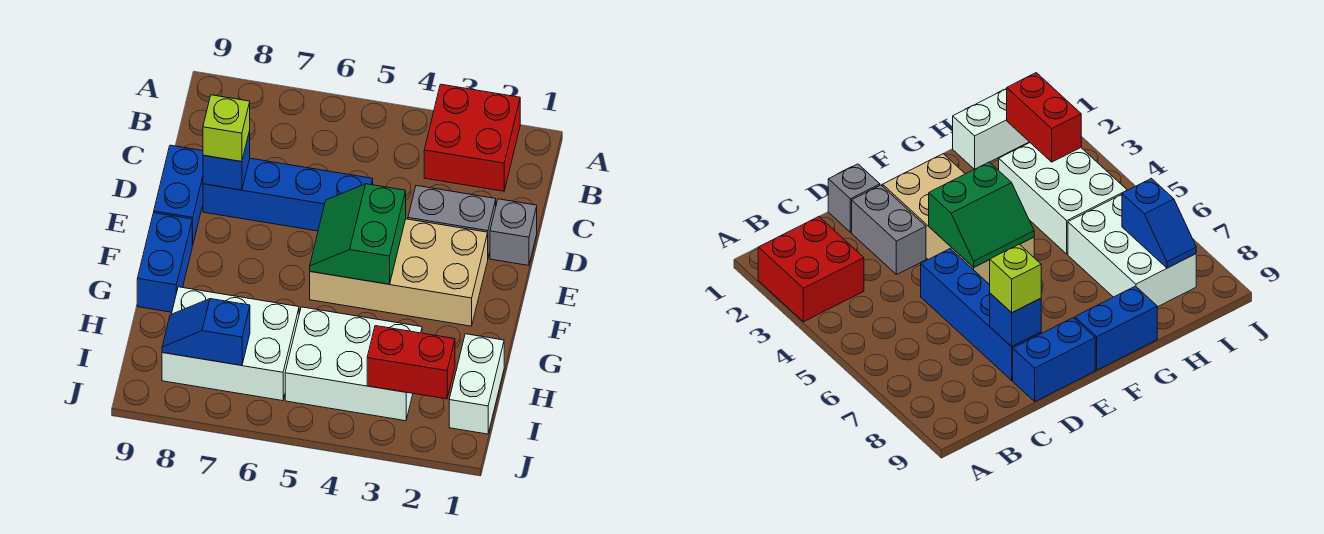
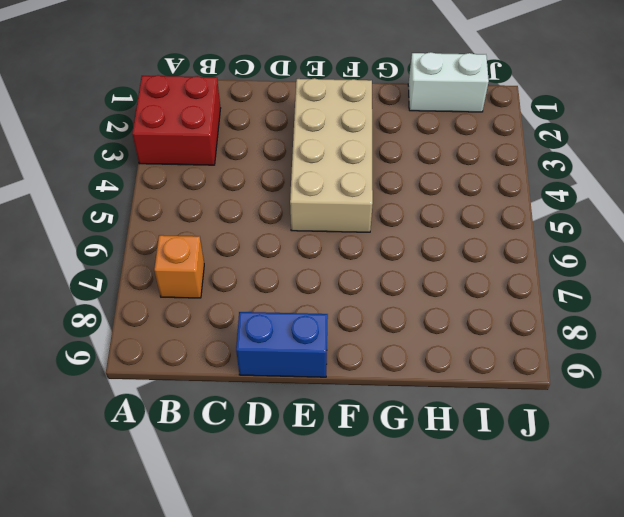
orange 1x1 brick [154,235,204,298] -> none
none -> grey 1x1 brick [490,199,537,266]
none -> grey 1x2 brick [408,186,496,257]
none -> blue 1x4 brick [203,158,373,231]

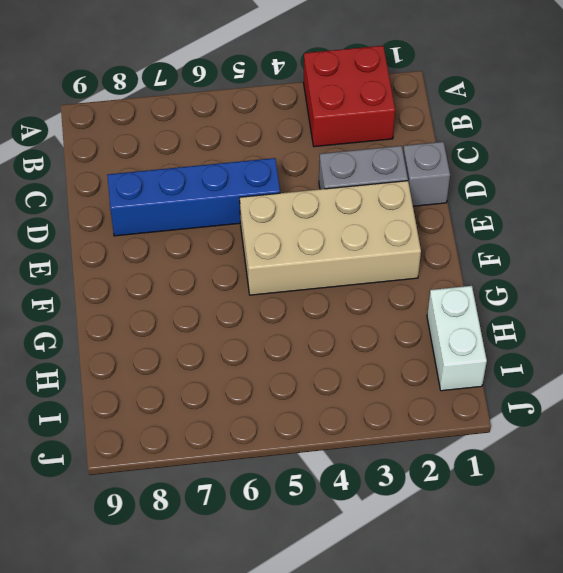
none -> blue 1x2 brick [154,145,203,245]
none -> blue 1x2 brick [137,213,193,312]
none -> white 2x3 brick [285,307,422,421]

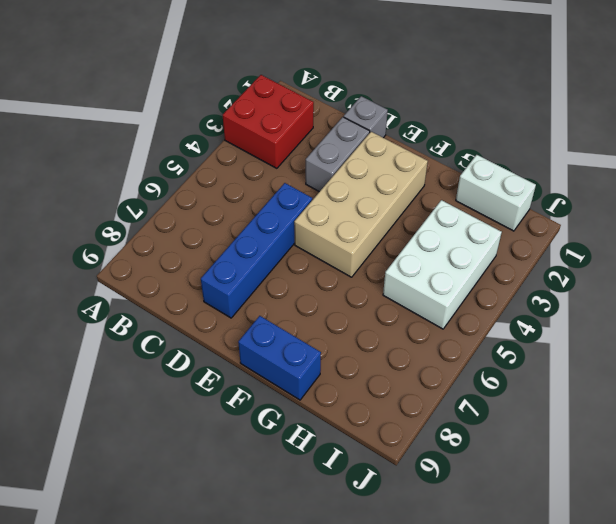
none -> blue 1x2 brick [154,145,203,245]
none -> white 2x3 brick [162,287,299,401]
none -> blue 1x1 brick [203,131,250,190]

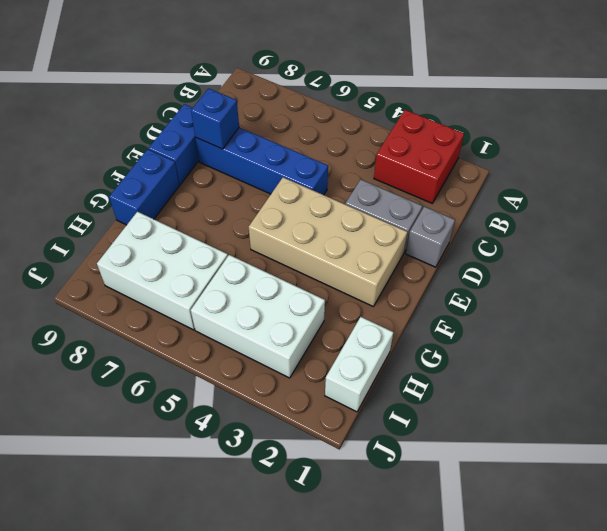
none -> green 2x2 slope [310,184,406,284]
none -> red 1x2 brick [367,326,455,399]
none -> blue 1x2 slope [162,299,250,365]

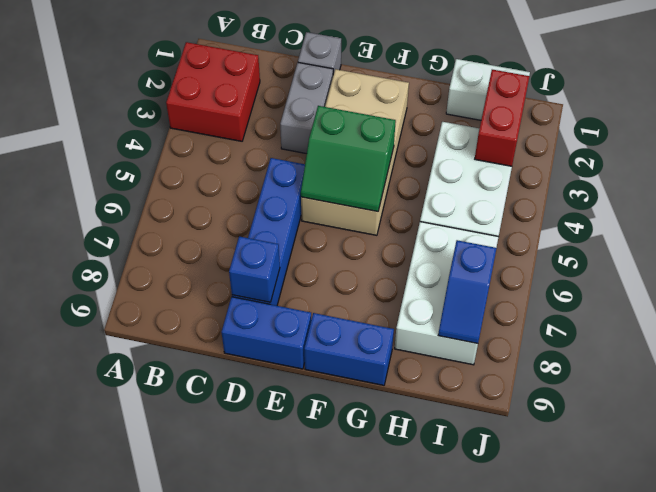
none -> lime 1x1 brick [203,95,250,162]

